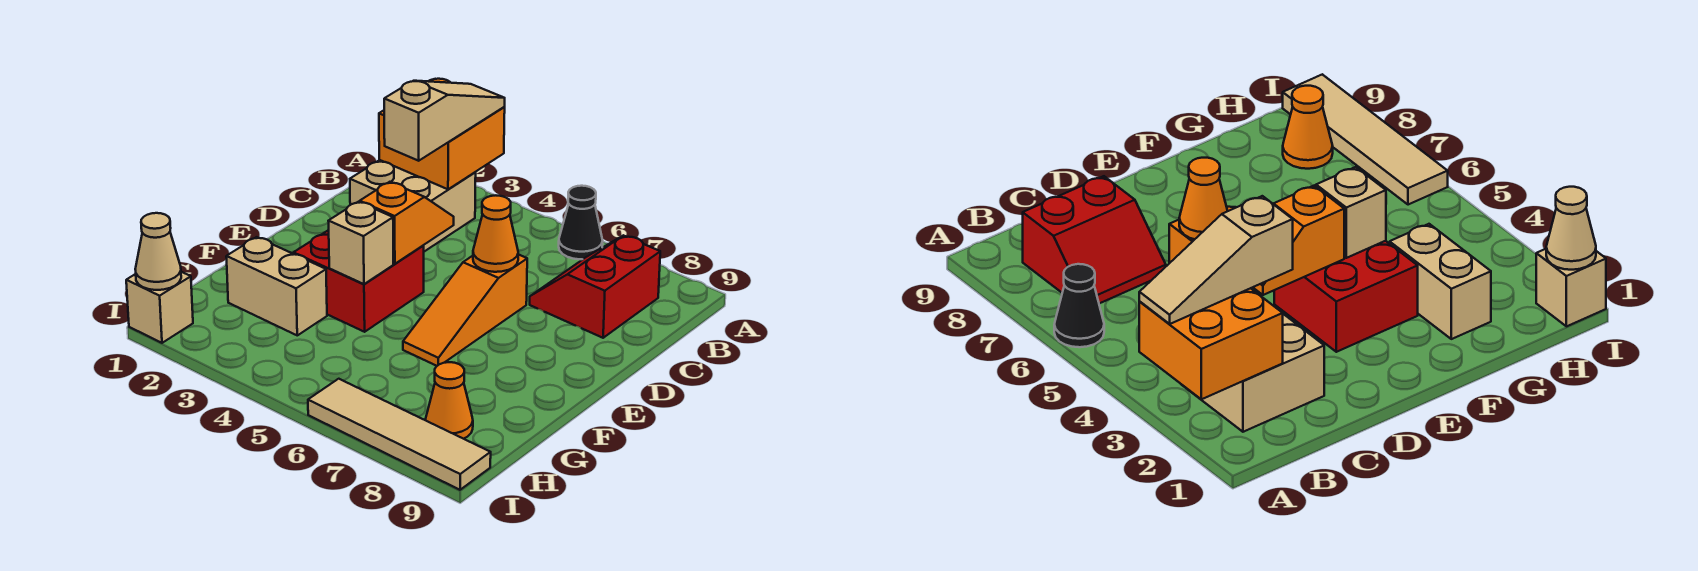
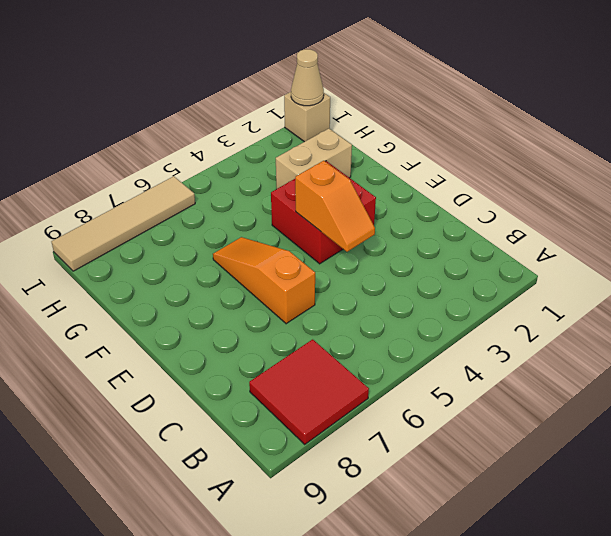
red 2x2 tile [249,339,369,444] -> red 2x2 slope [530,235,660,338]
none -> black 1x1 cone [559,186,603,259]
none -> tan 2x2 brick [350,160,476,252]
none -> orange 1x1 cone [426,362,473,439]

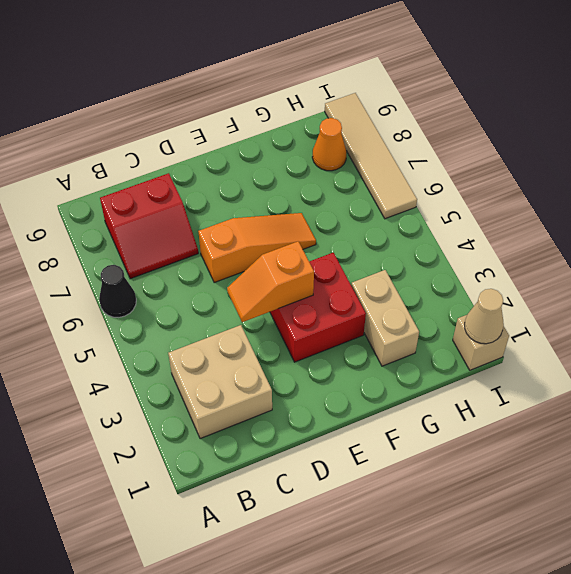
none -> orange 2x2 brick [379,79,505,189]
none -> orange 1x1 cone [473,195,518,272]
none -> tan 1x1 brick [329,202,393,284]

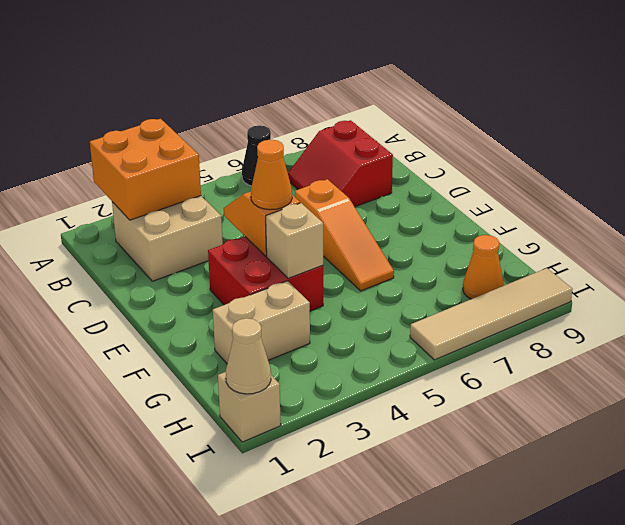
orange 1x1 cone [251,140,292,210] -> orange 1x1 cone moved to [473,195,518,272]
none -> tan 1x3 slope [384,81,505,161]

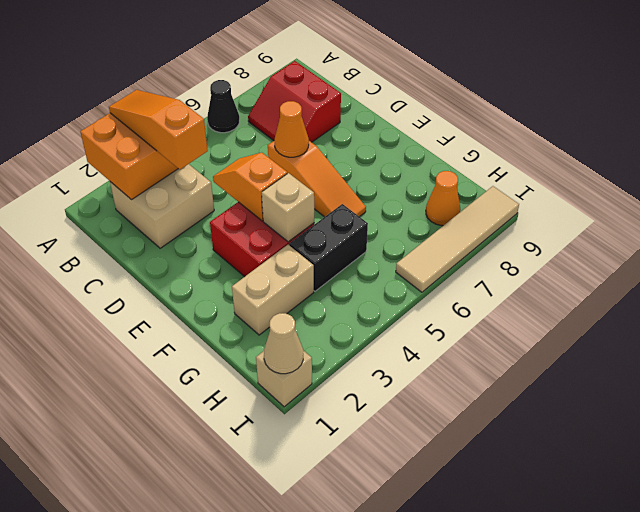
orange 1x3 slope [109,90,208,169] -> tan 1x3 slope [384,81,505,161]
black 1x2 brick [289,204,368,291] -> none

